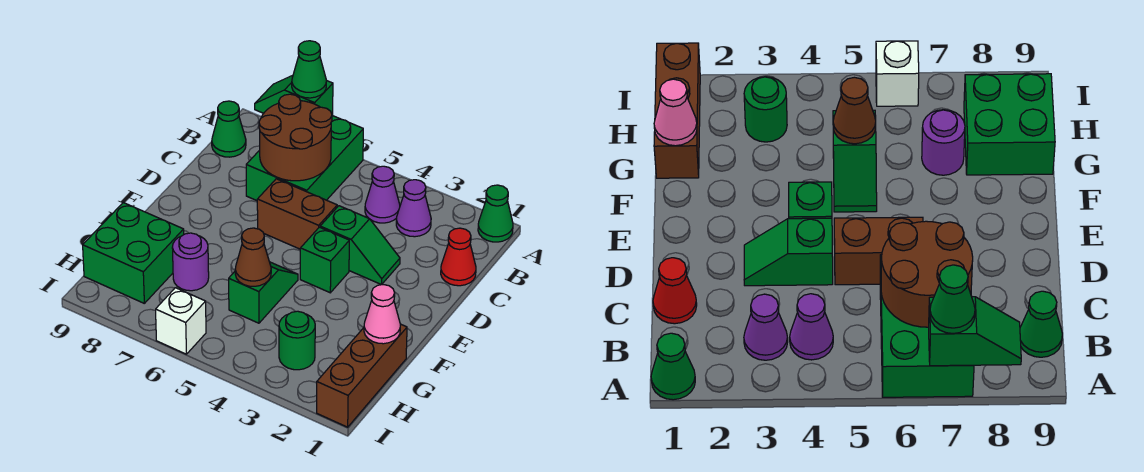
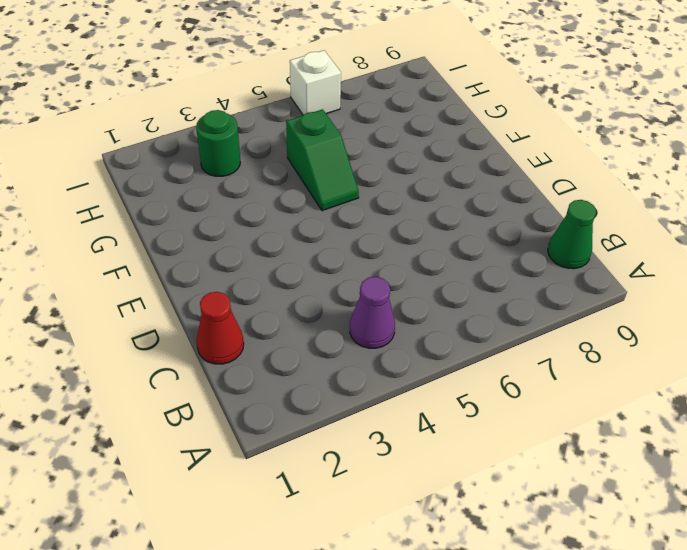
none -> green 1x1 cone [478,185,513,242]
none -> green 2x3 brick [246,116,363,201]
none -> purple 1x1 cone [396,180,431,237]

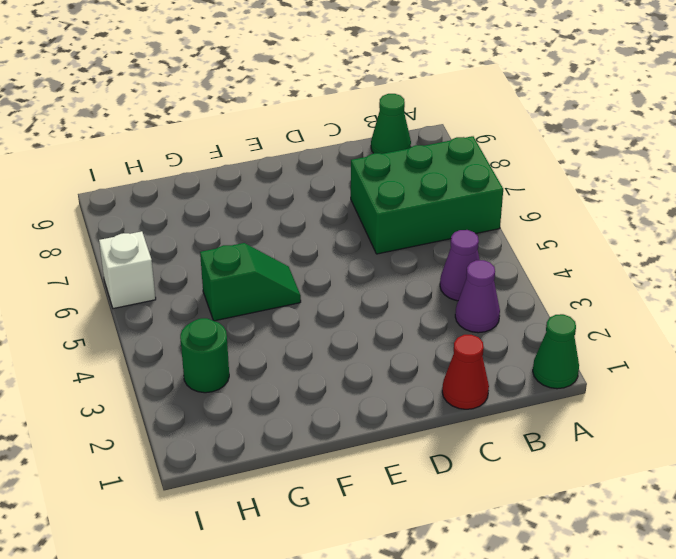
none -> green 1x2 slope [320,206,400,285]
none -> brown 1x2 brick [257,179,337,249]
none -> green 1x1 brick [300,227,349,293]

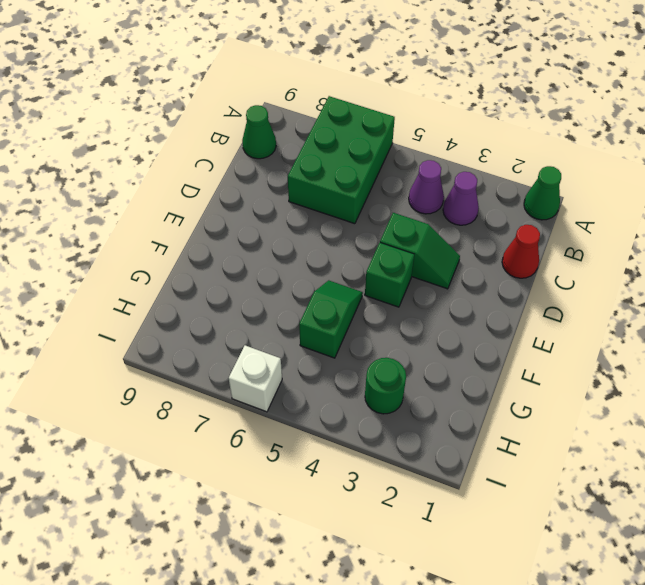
none -> brown 1x2 brick [257,179,337,249]
none -> brown 1x3 brick [317,324,407,427]
none -> purple 1x1 round brick [172,233,209,291]

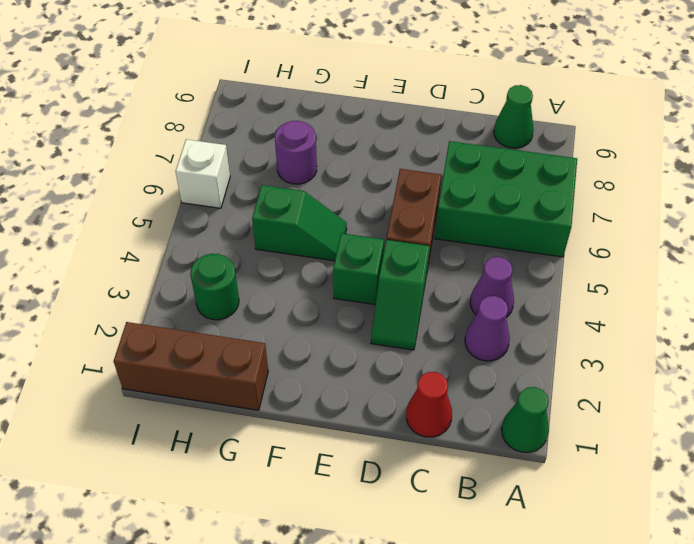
none -> green 2x2 brick [83,203,184,303]
none -> green 1x2 slope [255,75,333,115]
none -> brown 2x2 round brick [259,94,332,181]

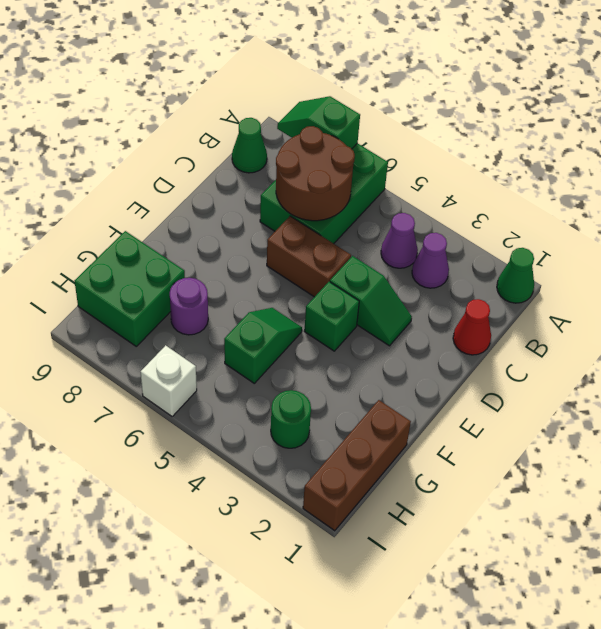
none -> pink 1x1 cone [364,285,400,344]
none -> brown 1x1 cone [235,228,271,286]
none -> green 1x1 cone [292,41,326,98]

